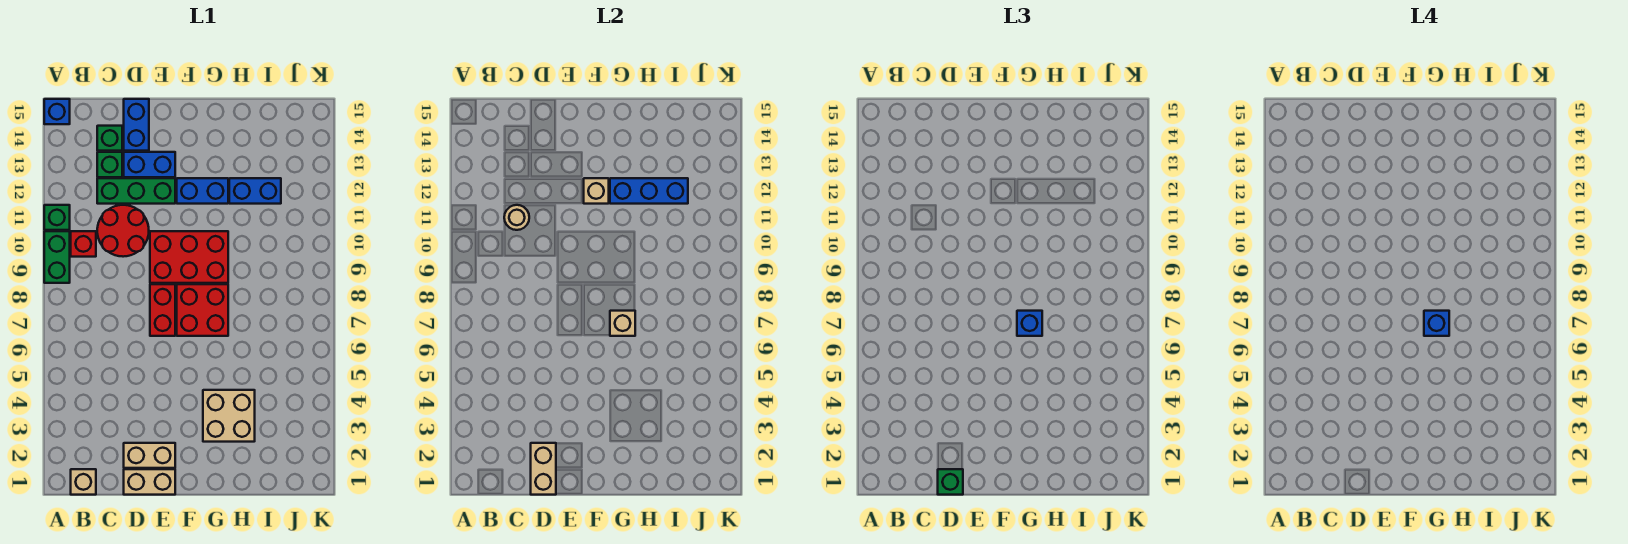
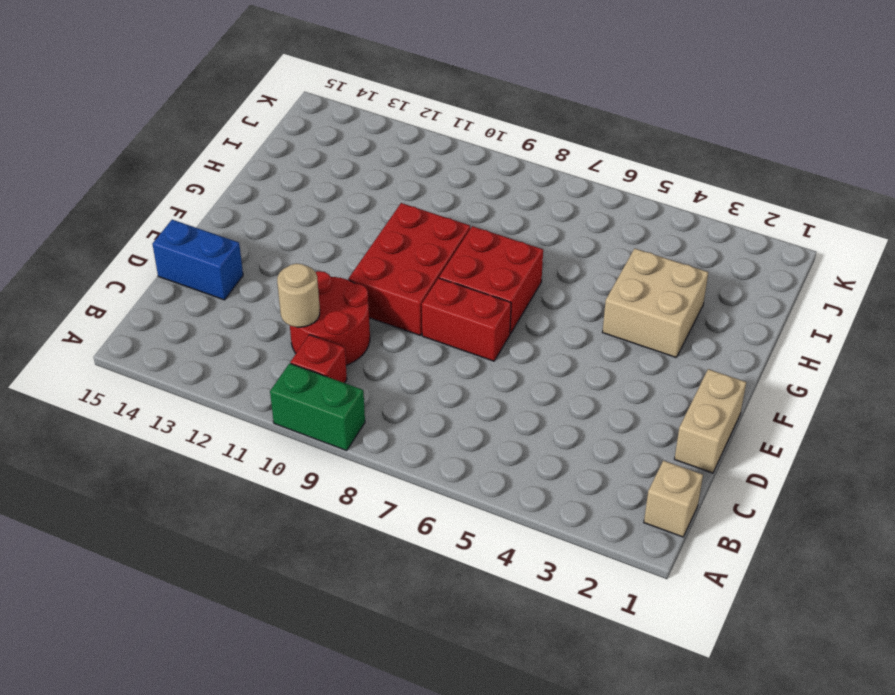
none -> green 1x1 brick [44,205,70,230]
none -> blue 1x1 brick [44,99,70,124]
none -> green 1x3 brick [97,178,175,204]

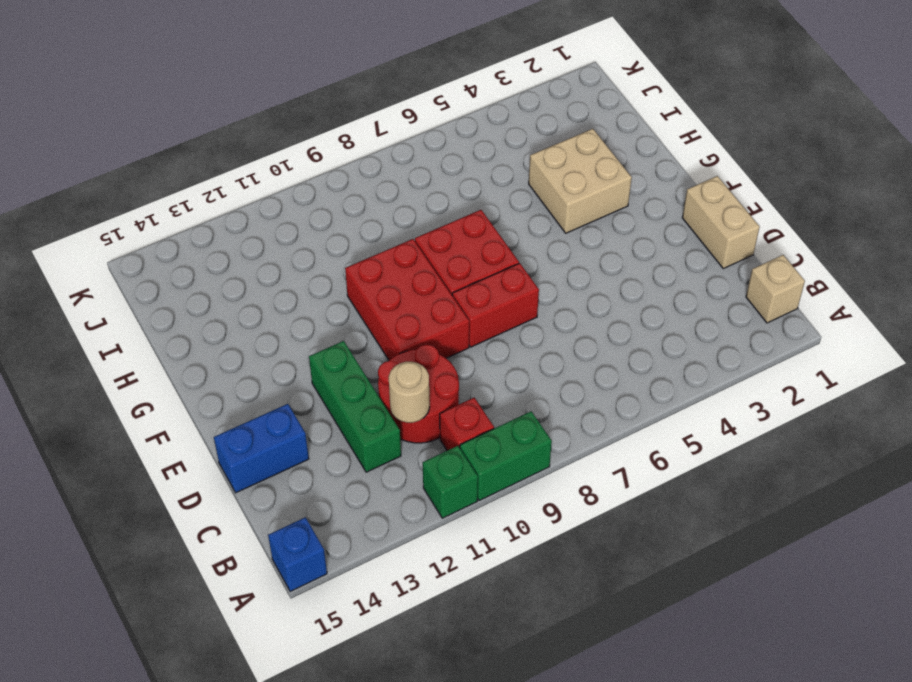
none -> green 1x1 brick [97,152,122,177]
none -> green 1x1 brick [97,126,122,151]
none -> tan 1x2 brick [124,443,175,468]

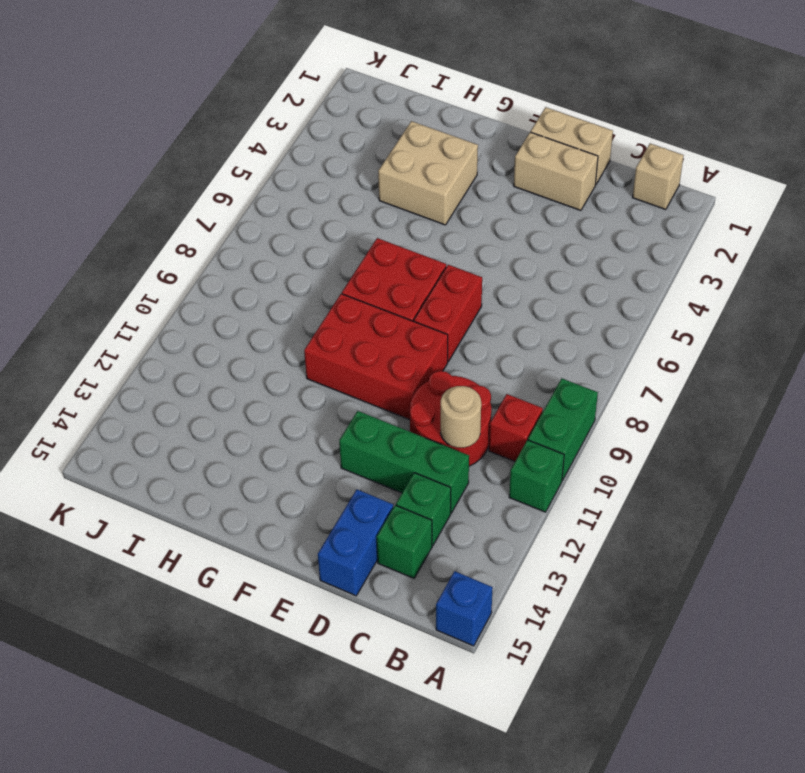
none -> blue 1x2 brick [124,152,175,177]
none -> blue 1x2 brick [177,178,228,204]
none -> blue 1x2 brick [229,178,281,204]

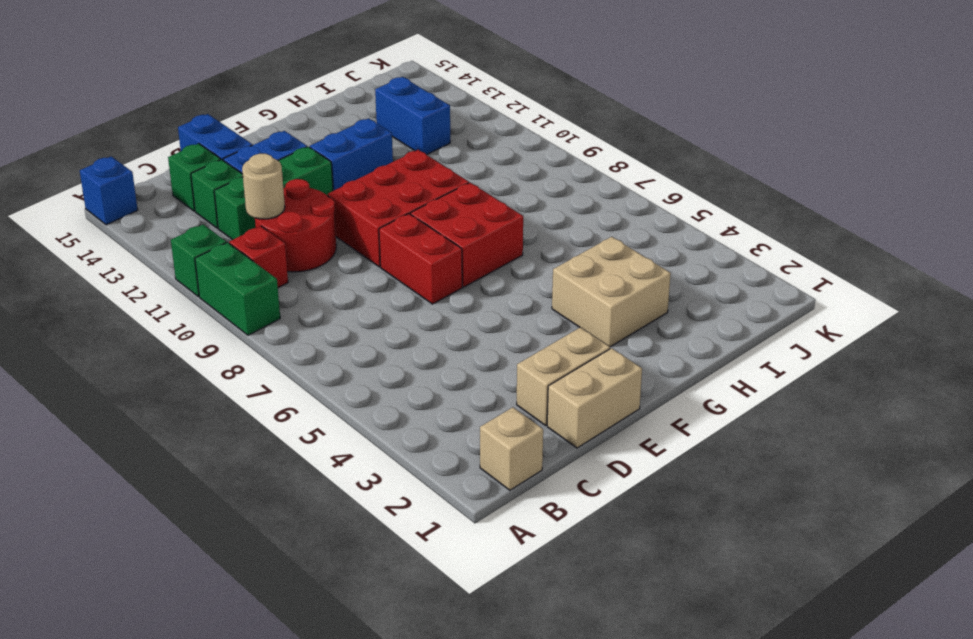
blue 1x2 brick [375,77,450,155] -> blue 1x2 brick turned to [229,178,281,204]
none -> tan 1x2 brick [531,443,556,495]
none -> tan 1x1 brick [584,178,609,204]
none -> tan 1x1 brick [610,311,635,336]

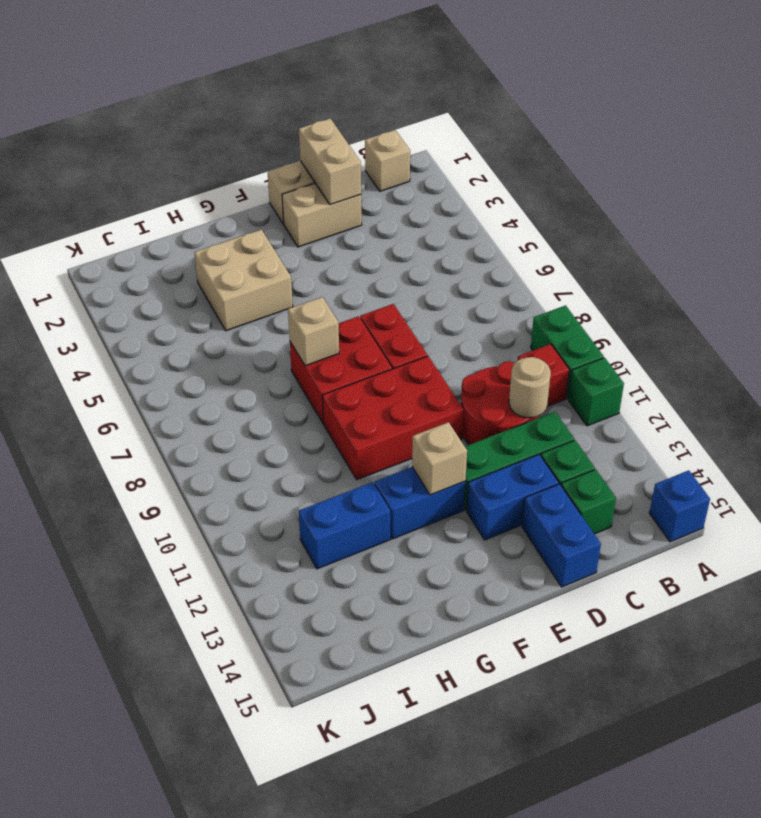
none -> blue 1x3 brick [610,178,688,204]
none -> green 1x1 brick [938,469,963,495]
none -> blue 1x1 brick [1017,311,1042,336]

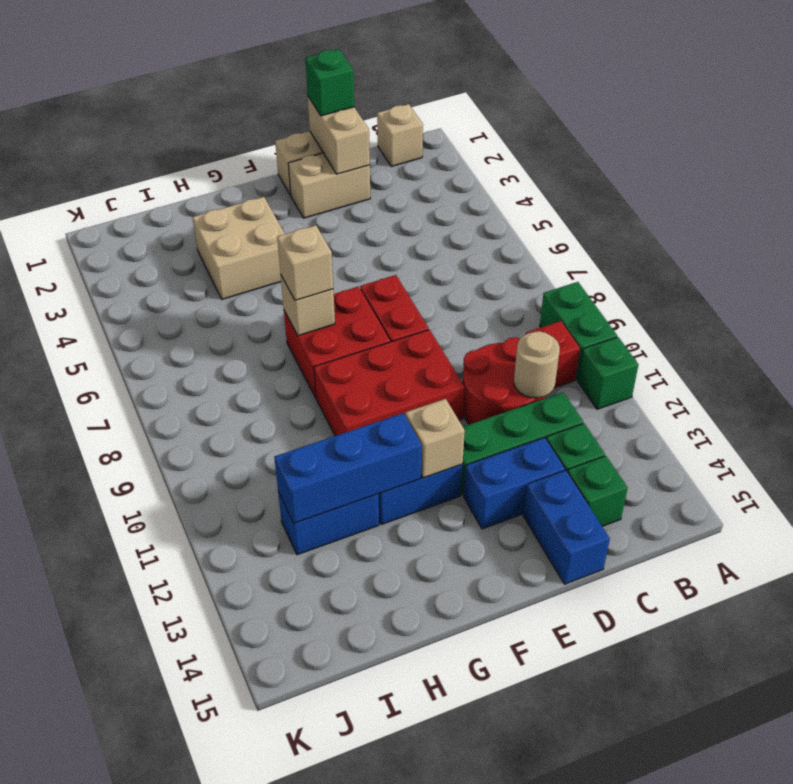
tan 1x1 brick [277,225,333,301] -> blue 1x1 brick [1017,311,1042,336]
none -> blue 1x1 brick [44,99,70,124]
none -> blue 1x1 brick [1424,311,1449,336]

